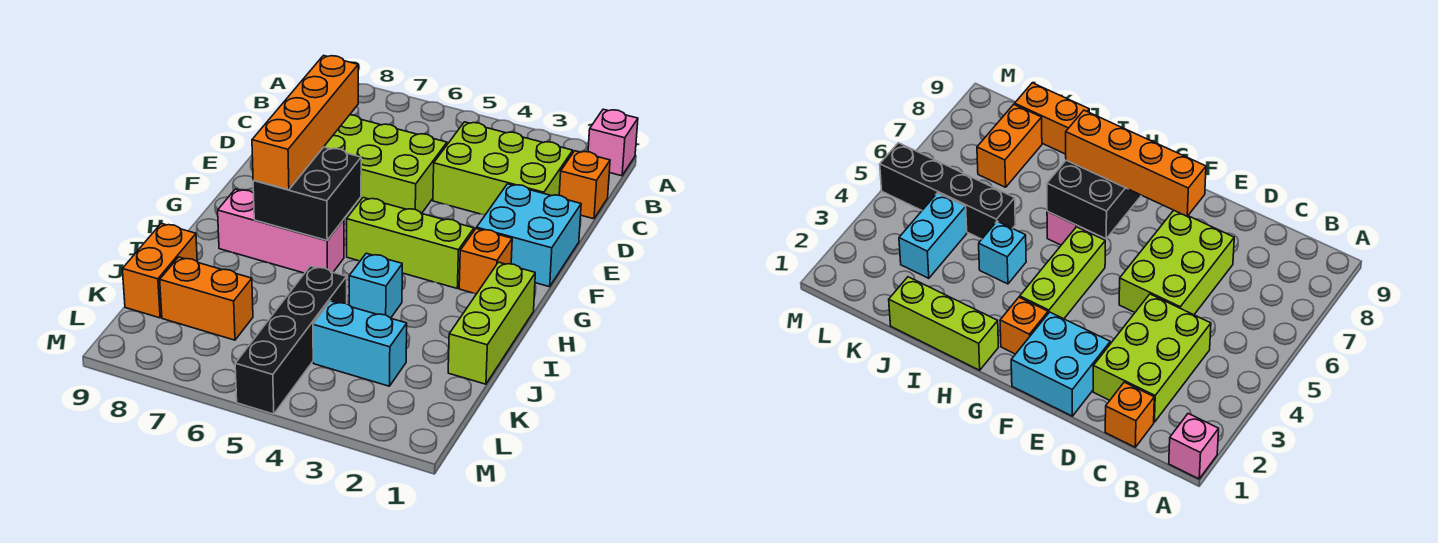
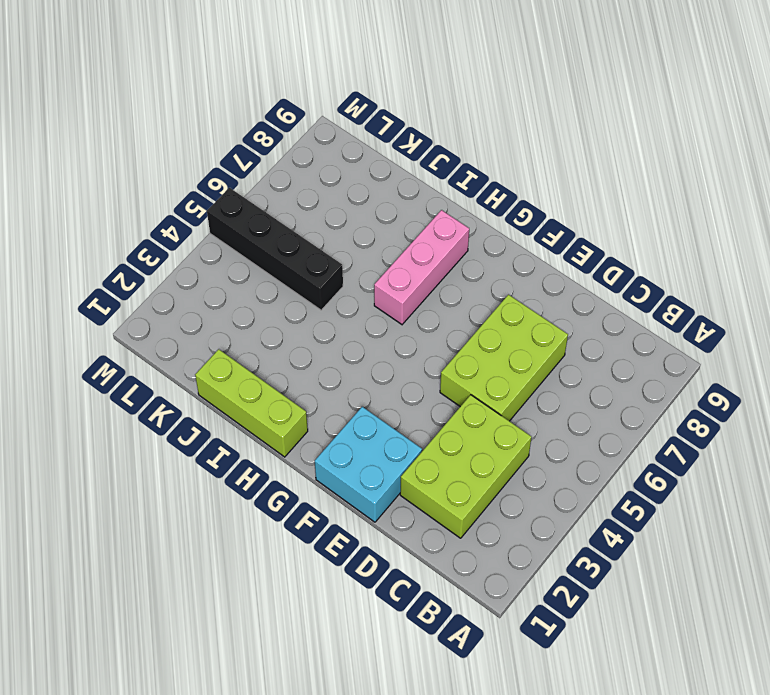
none -> pink 1x1 brick [588,109,638,176]
none -> orange 1x1 brick [559,151,610,219]
none -> orange 1x1 brick [459,228,512,294]

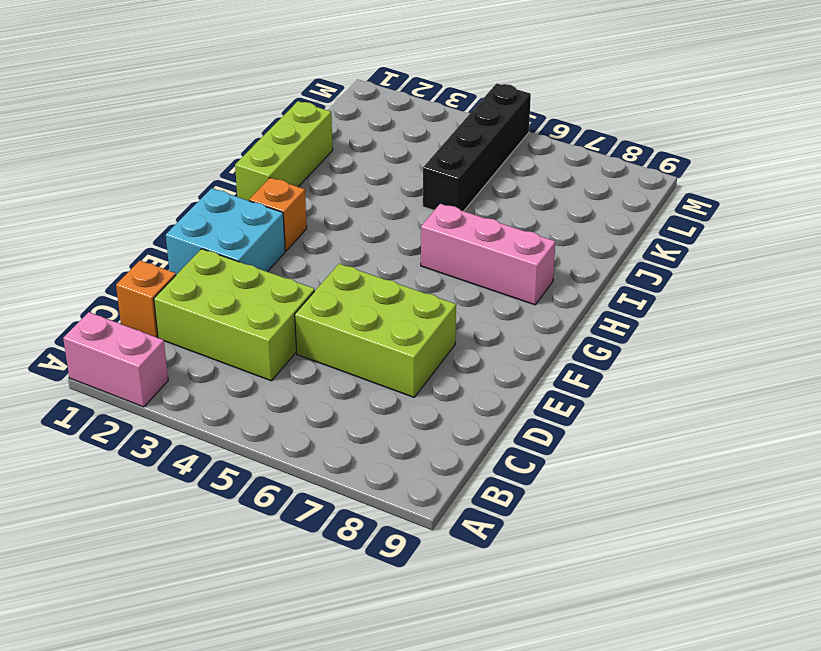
pink 1x2 brick [63,312,168,407] -> pink 1x1 brick [588,109,638,176]
none -> lime 1x3 brick [347,198,474,288]
none -> cyan 1x1 brick [349,253,402,318]
none -> orange 1x2 brick [122,223,197,318]

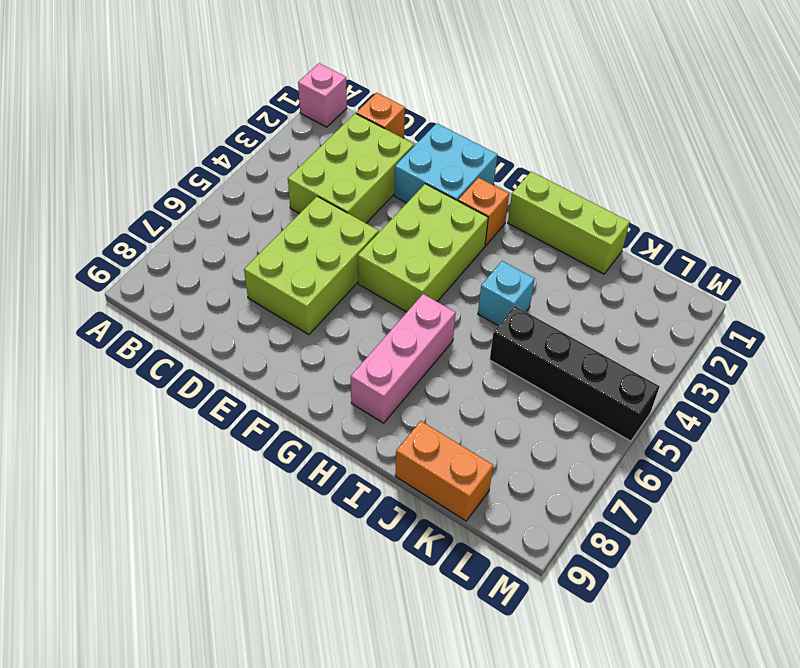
lime 2x3 brick [358,184,488,312] -> lime 1x3 brick [347,198,474,288]
none -> cyan 1x2 brick [313,301,407,386]
none -> orange 1x2 brick [160,257,253,340]
none -> black 2x2 brick [253,147,361,240]

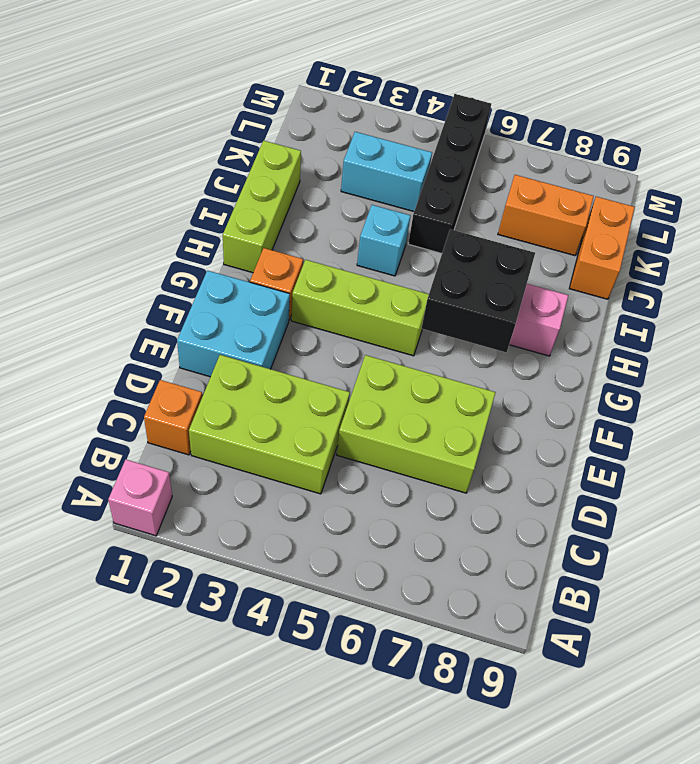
none -> orange 1x4 brick [252,56,358,190]

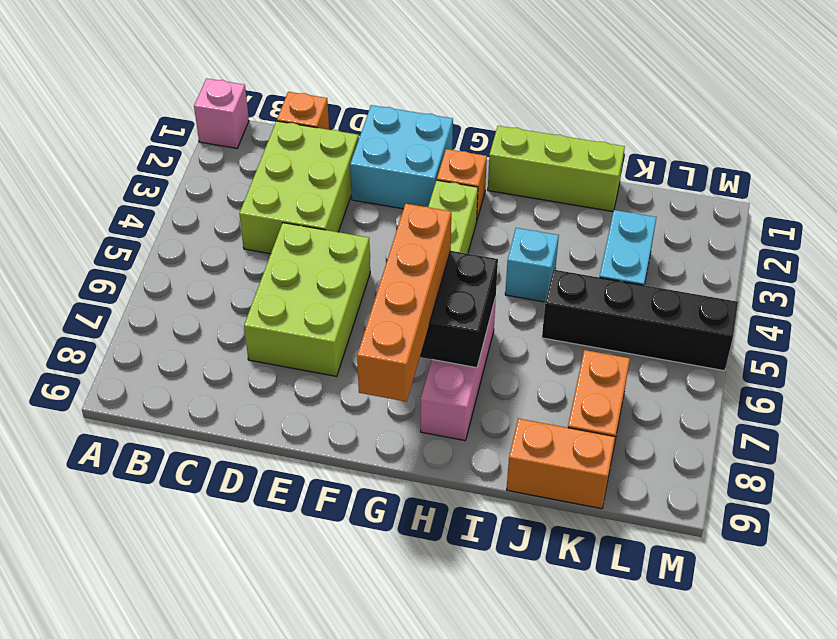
orange 1x4 brick [357,204,451,402] -> orange 1x4 brick turned to [252,56,358,190]

